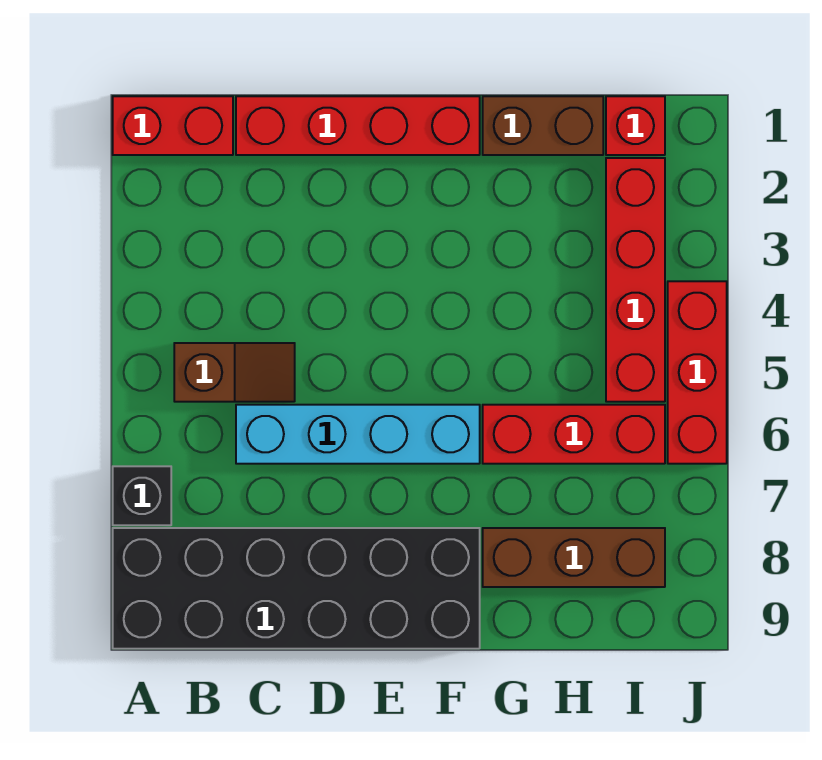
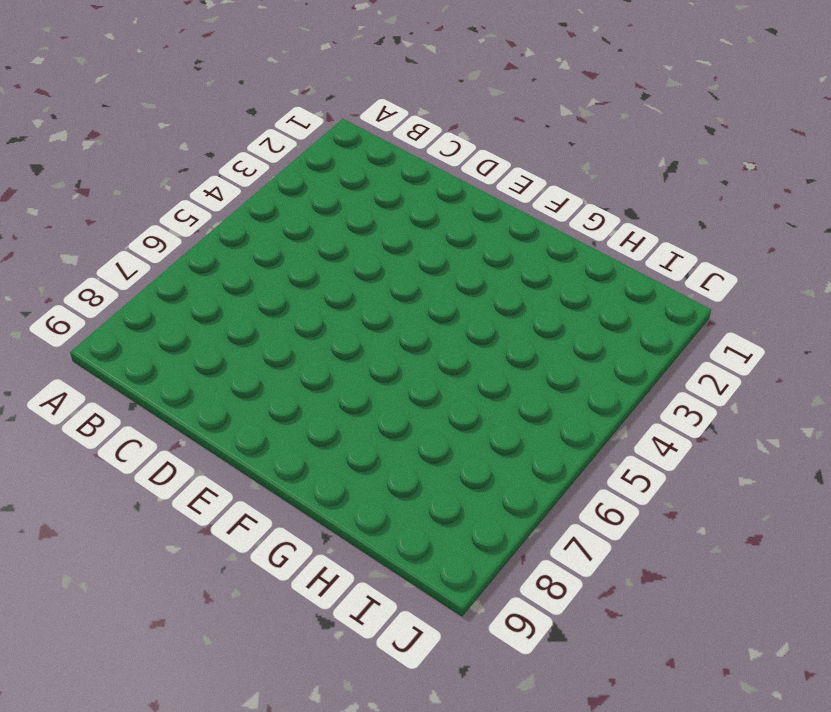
none -> red 1x2 brick [113,96,233,155]
none -> black 1x1 brick [113,466,171,525]
none -> black 2x6 brick [113,528,480,649]

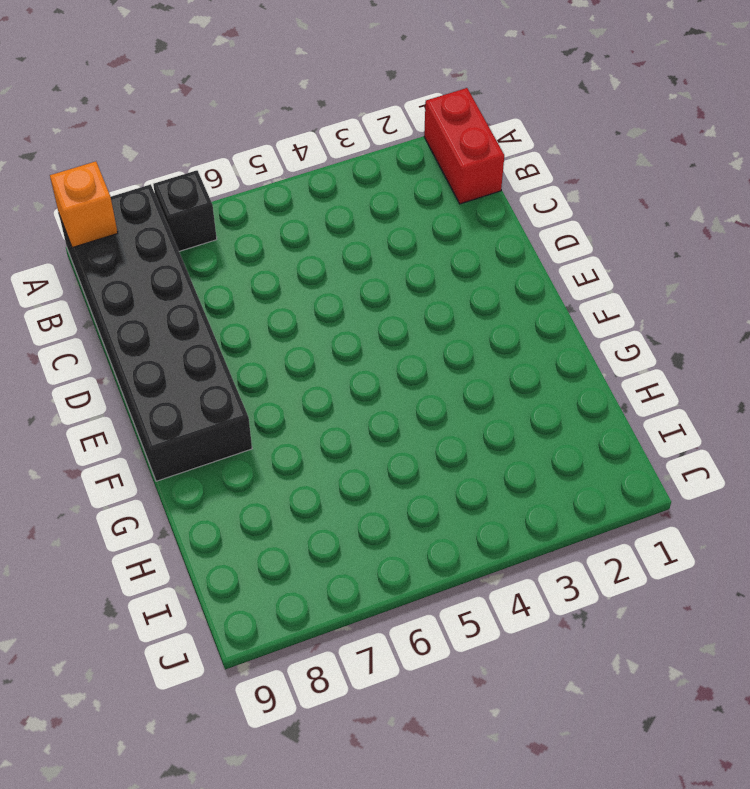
orange 1x1 brick [50,161,118,248] -> none
none -> brown 1x2 slope [174,343,295,402]
none -> red 1x4 brick [236,96,480,155]
none -> cyan 1x4 brick [236,405,480,464]

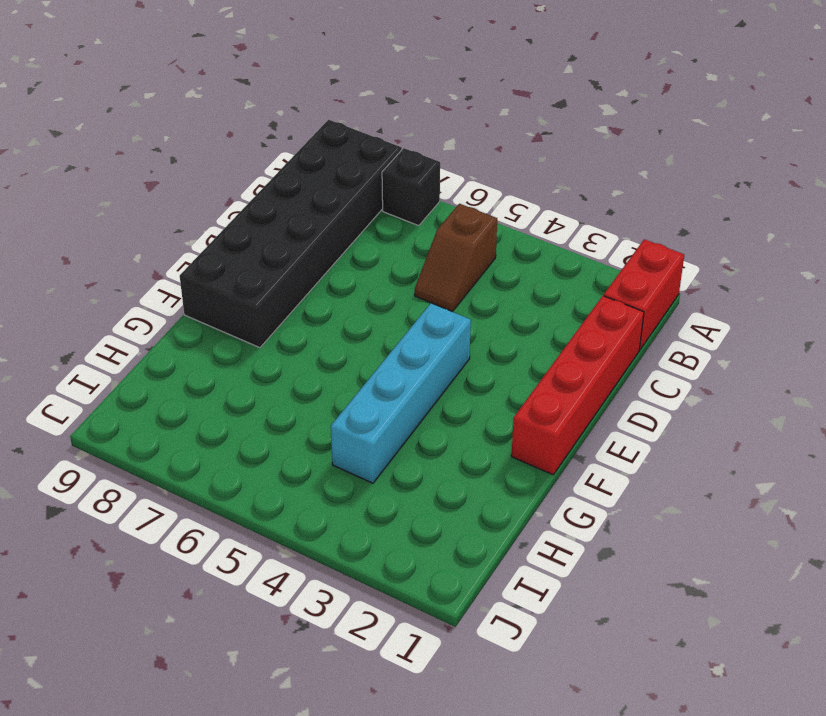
cyan 1x4 brick [331,303,471,483] -> cyan 1x4 brick moved to [236,405,480,464]
none -> brown 1x2 brick [483,96,603,155]
none -> red 1x3 brick [483,405,665,464]
none -> brown 1x3 brick [483,528,665,587]

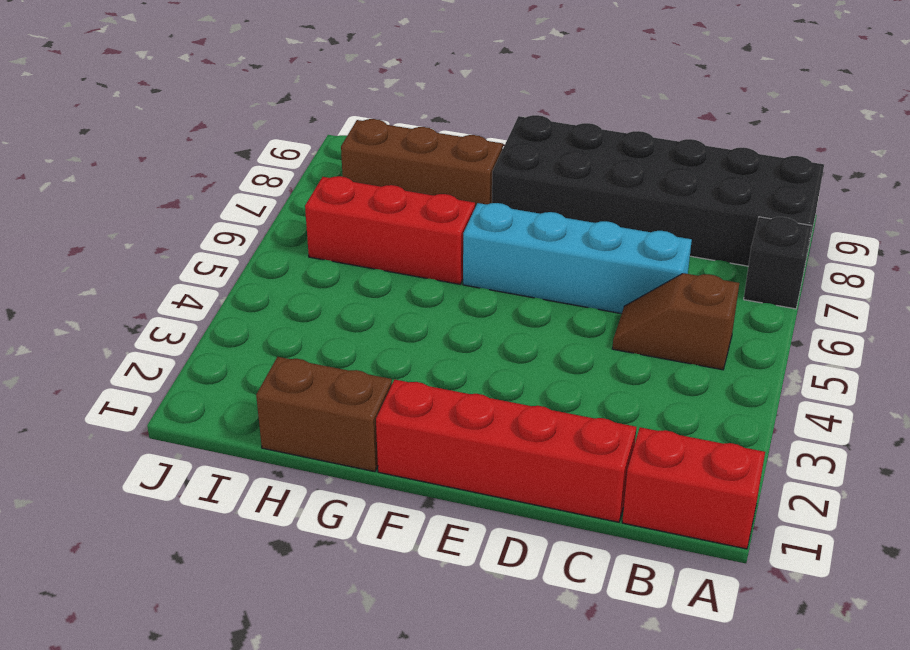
none -> red 1x1 brick [606,96,665,155]
none -> red 1x4 brick [606,158,665,402]
none -> red 1x3 brick [668,281,727,464]

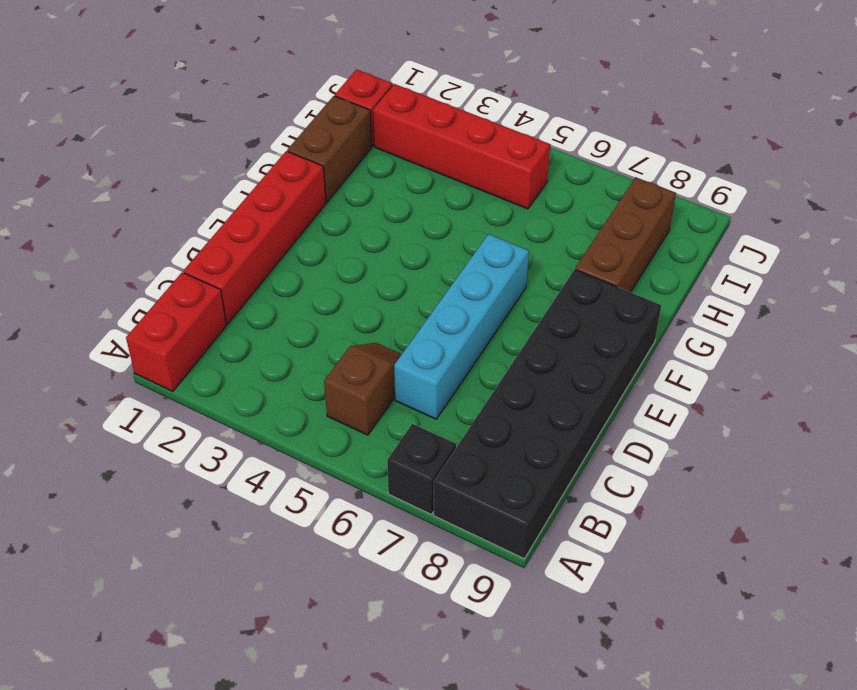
none -> red 1x3 brick [483,405,665,464]
none -> red 1x3 brick [668,281,727,464]

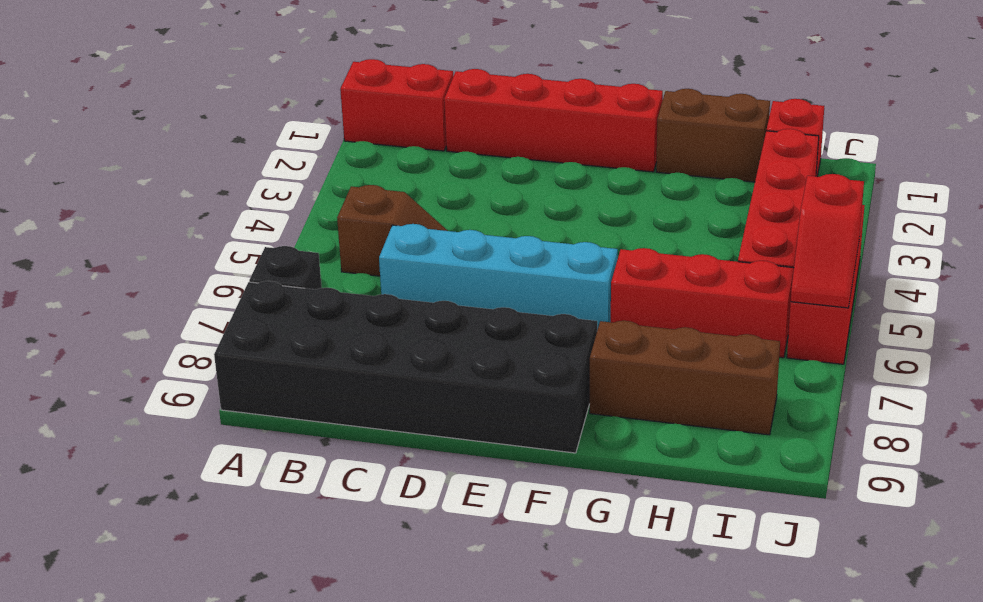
red 1x2 slope [791,174,864,308] -> none

